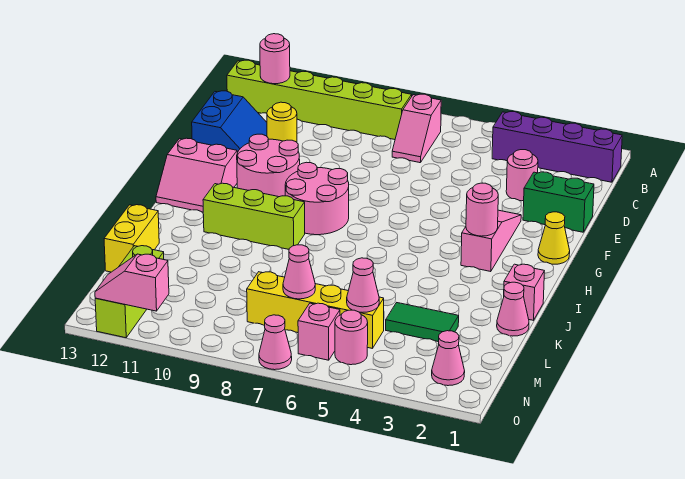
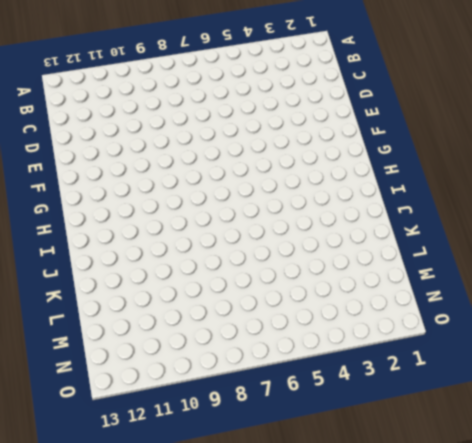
none -> purple 1x4 brick [492,112,622,182]
none -> pink 1x2 slope [392,94,441,163]
none -> lime 1x6 brick [227,60,412,140]

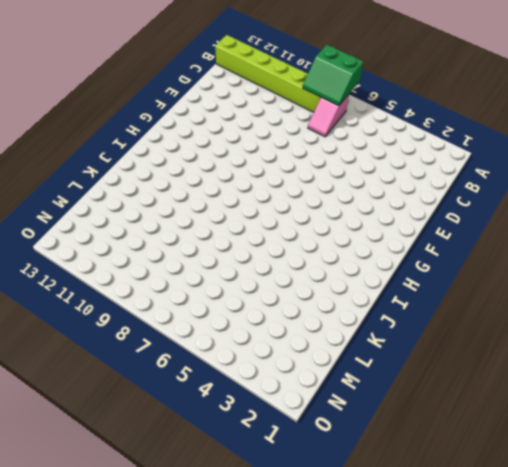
green 2x2 slope [303,45,363,106] -> none
none -> purple 1x4 brick [492,112,622,182]
none -> pink 1x1 round brick [506,150,538,201]
none -> yellow 1x1 round brick [267,102,297,142]

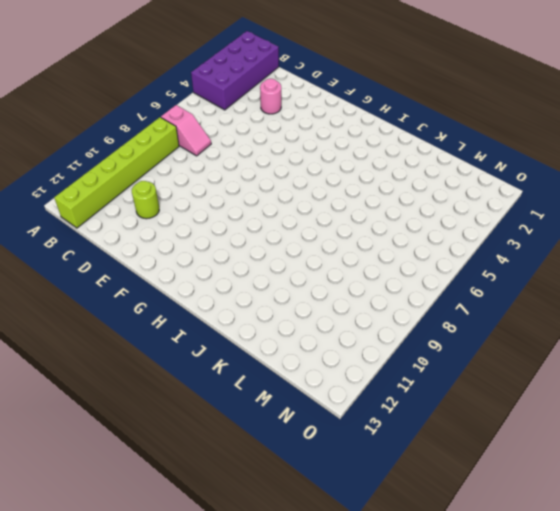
purple 2x4 brick [191,31,279,110] -> purple 1x4 brick [492,112,622,182]
lime 1x1 round brick [132,181,159,219] -> yellow 1x1 round brick [267,102,297,142]
none -> blue 2x2 slope [192,91,267,152]
none -> green 1x2 brick [523,172,594,232]
none -> pink 1x3 slope [461,210,521,272]

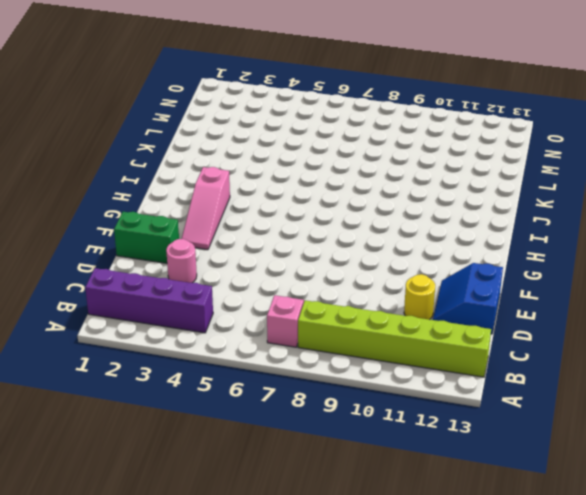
none -> pink 2x2 round brick [237,134,300,197]
none -> yellow 1x1 cone [538,212,570,264]
none -> pink 2x2 round brick [285,162,349,235]

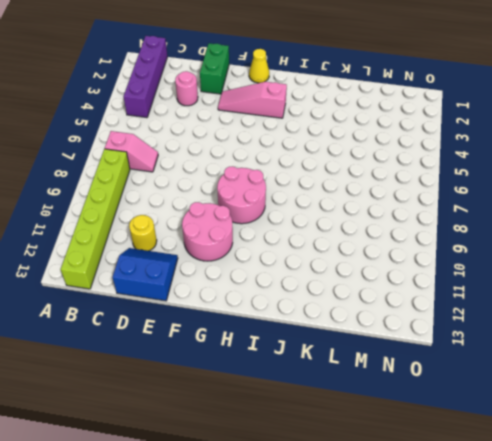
none -> pink 2x2 slope [156,138,237,212]
none -> lime 1x3 brick [203,183,305,249]
none -> pink 1x1 brick [504,264,544,320]

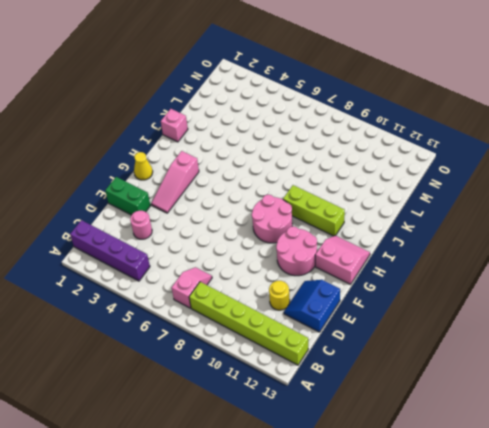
none -> pink 1x1 cone [497,282,529,336]
none -> yellow 1x2 brick [104,205,159,272]
none -> green 1x2 tile [386,303,459,342]

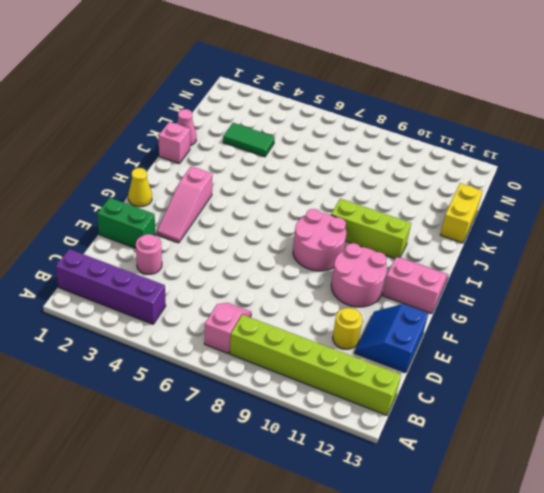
none -> yellow 1x4 brick [247,272,384,349]
none -> lime 1x3 brick [95,246,164,338]
none -> pink 1x1 cone [432,331,465,386]

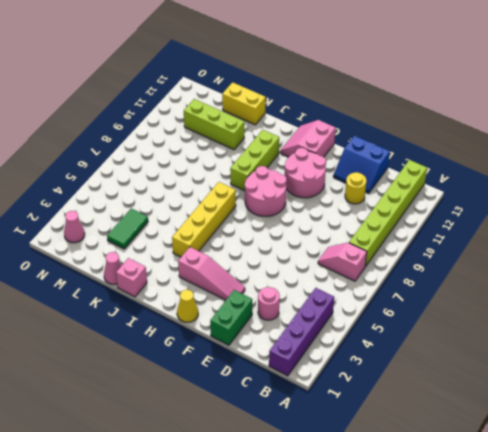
yellow 1x4 brick [172,182,236,257] -> yellow 1x4 brick moved to [247,272,384,349]
lime 1x3 brick [184,99,244,150] -> lime 1x3 brick moved to [95,246,164,338]
none -> pink 1x1 round brick [335,310,368,365]
none -> pink 1x1 brick [298,303,340,360]
none -> pink 1x1 cone [259,315,292,370]

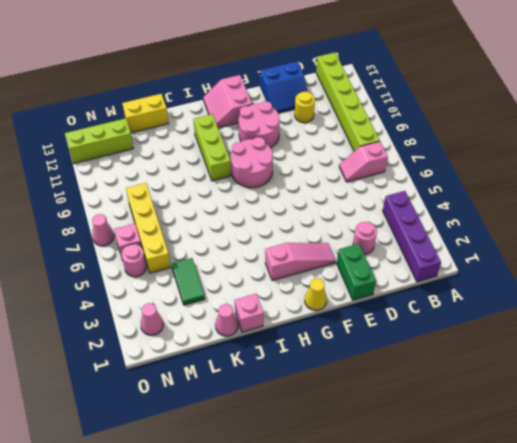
none -> pink 1x1 round brick [260,34,290,84]
none -> pink 1x1 round brick [466,183,498,236]
none -> pink 1x1 cone [347,258,379,312]

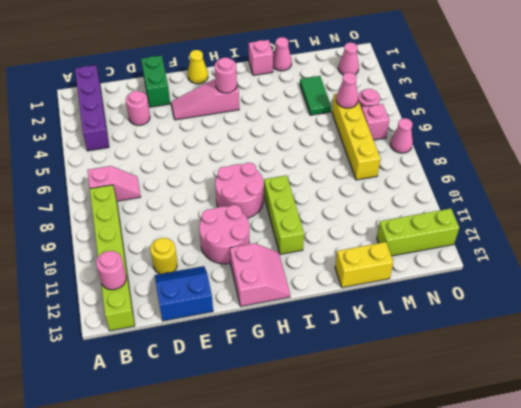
none -> pink 1x1 cone [283,245,315,299]
none -> pink 1x2 slope [95,254,169,311]

